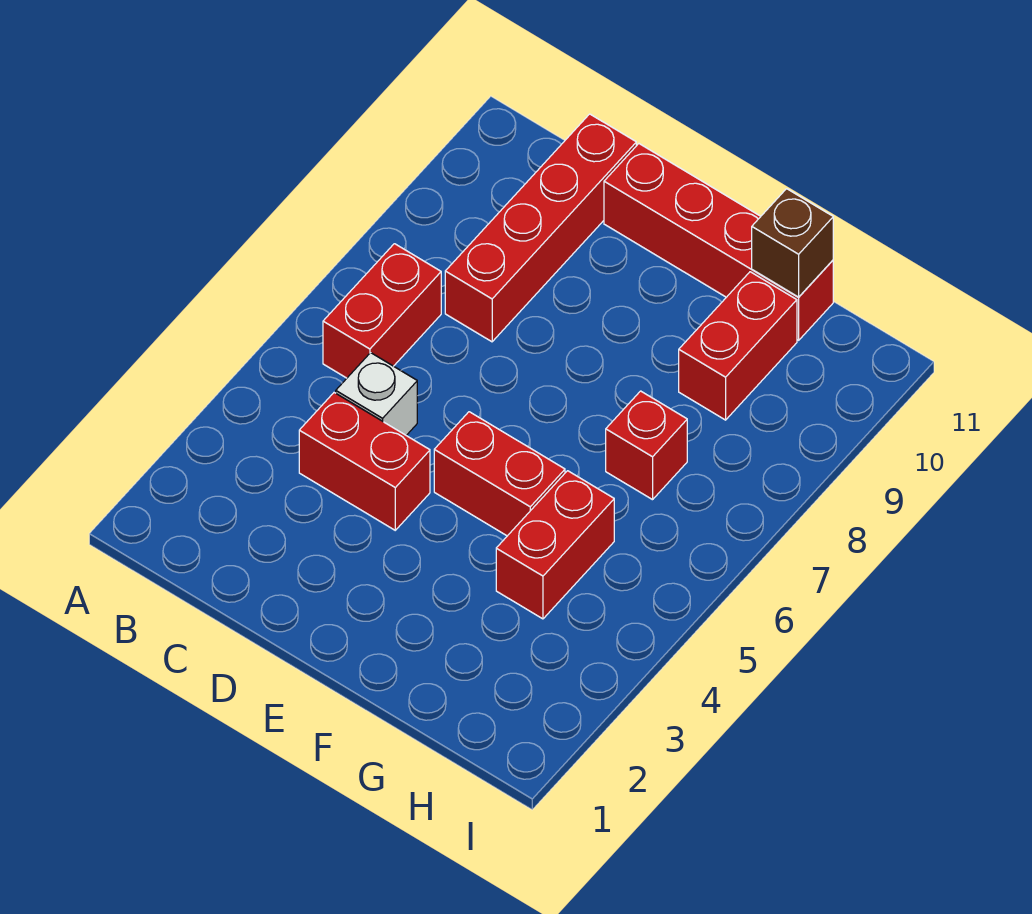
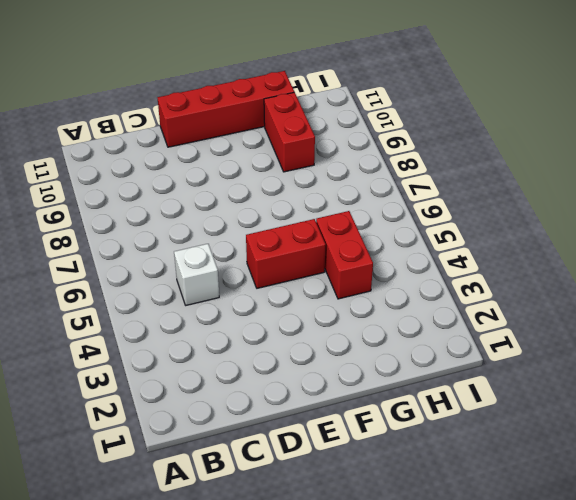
none -> red 1x2 brick [323,244,441,378]
none -> red 1x2 brick [299,393,430,530]

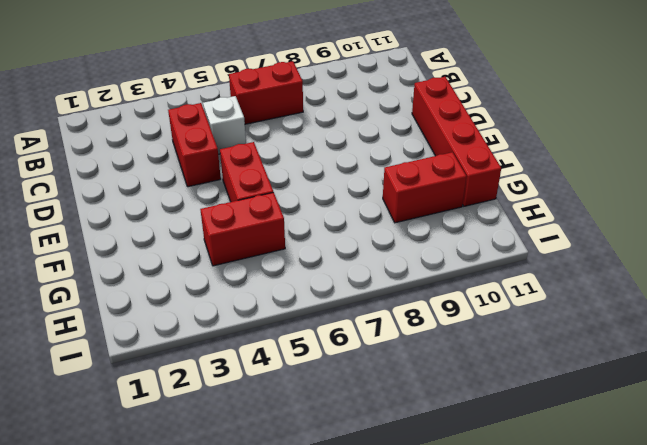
none -> red 1x4 brick [445,114,636,342]
none -> red 1x1 brick [606,391,687,500]

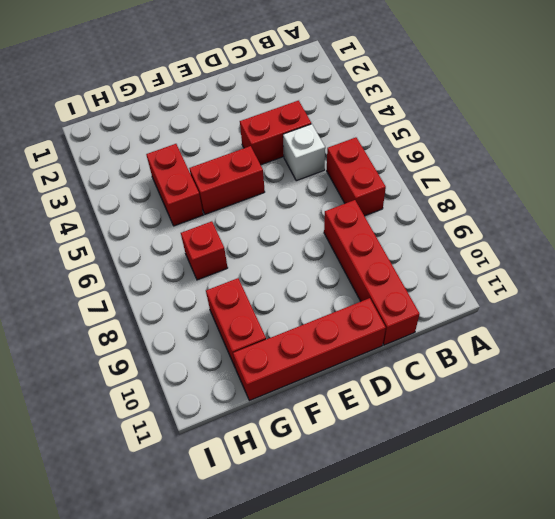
none -> brown 1x1 brick [752,189,833,297]

